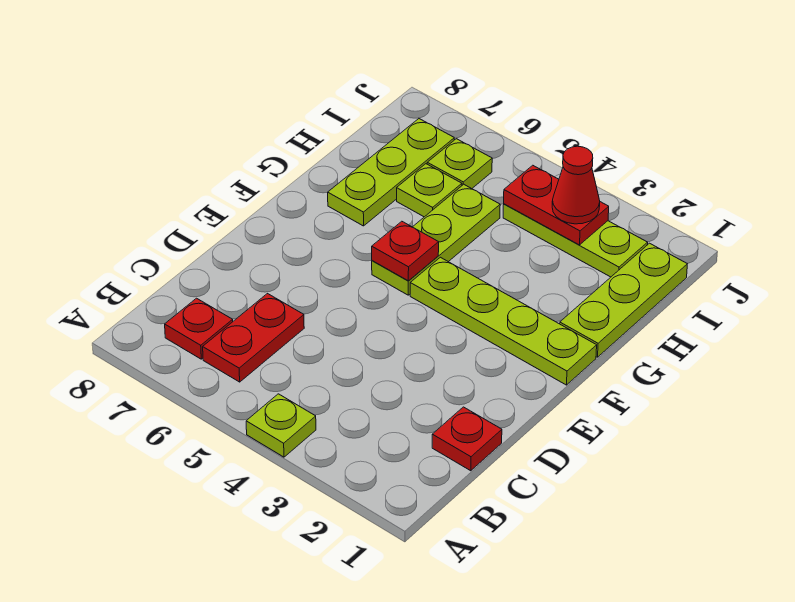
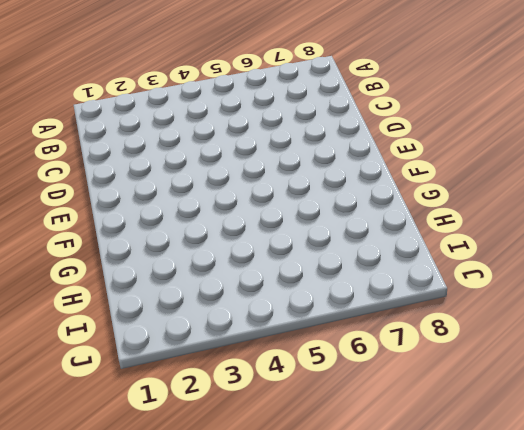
none -> lime 1x1 plate [246,394,316,457]
none -> red 1x2 plate [203,294,304,382]
none -> red 1x1 plate [165,298,233,359]

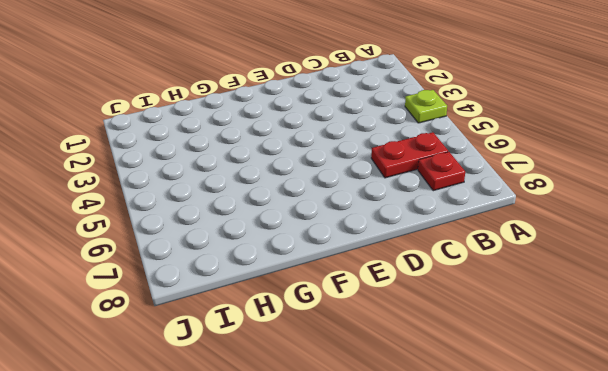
none -> red 1x1 plate [432,407,502,471]
none -> lime 1x4 plate [410,257,597,385]
none -> lime 1x3 plate [372,184,500,295]

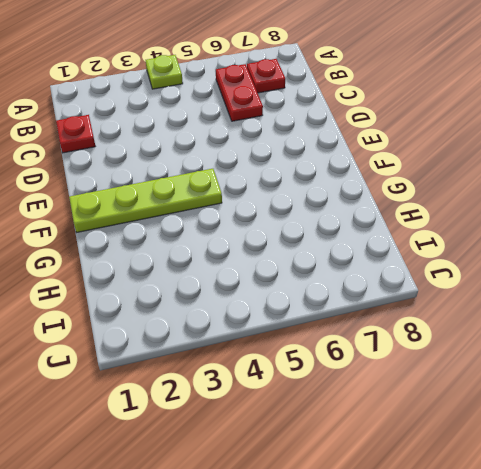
none -> lime 1x3 plate [372,184,500,295]
none -> lime 1x3 plate [560,243,687,357]
none -> lime 1x3 plate [328,119,454,226]

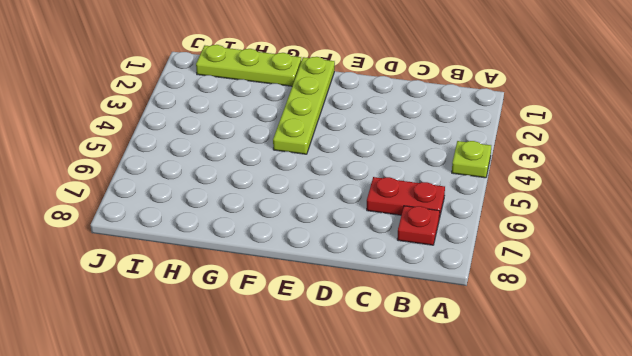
none -> red 1x1 plate [432,407,502,471]
none -> lime 1x3 plate [372,184,500,295]
none -> lime 1x3 plate [328,119,454,226]

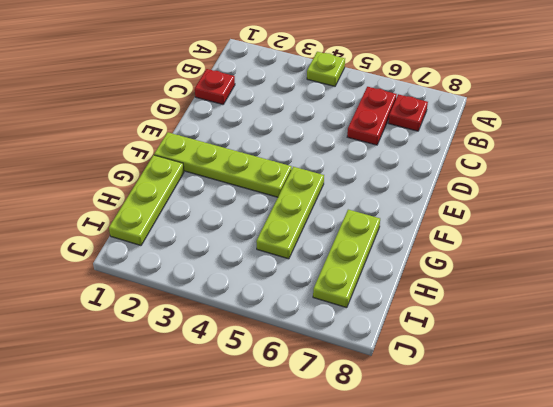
none -> lime 1x1 plate [397,164,462,217]
none -> lime 1x3 plate [503,204,648,277]
none -> lime 1x1 plate [427,139,492,189]

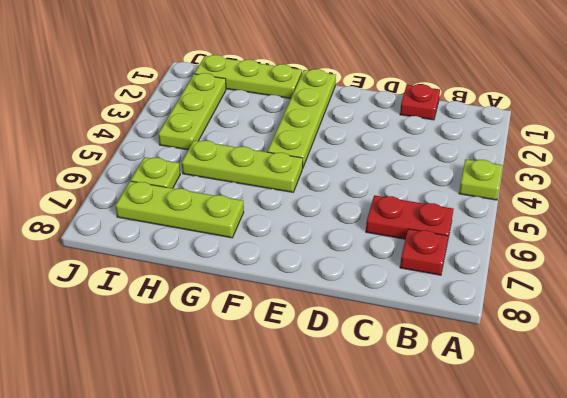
none -> lime 1x1 plate [397,164,462,217]
none -> red 1x1 plate [372,221,439,281]
none -> red 1x2 plate [504,165,609,245]

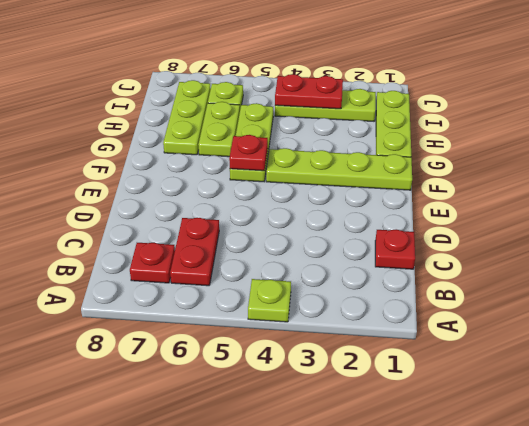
lime 1x2 plate [198,102,240,157] -> lime 1x1 plate [397,164,462,217]
none -> red 1x1 cone [552,146,600,224]

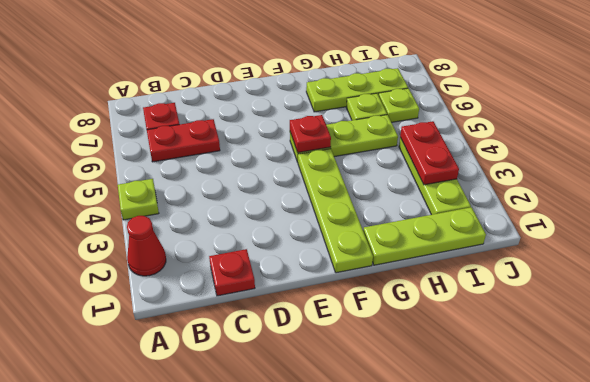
red 1x1 cone [127,216,166,276] -> red 1x1 cone moved to [552,146,600,224]

